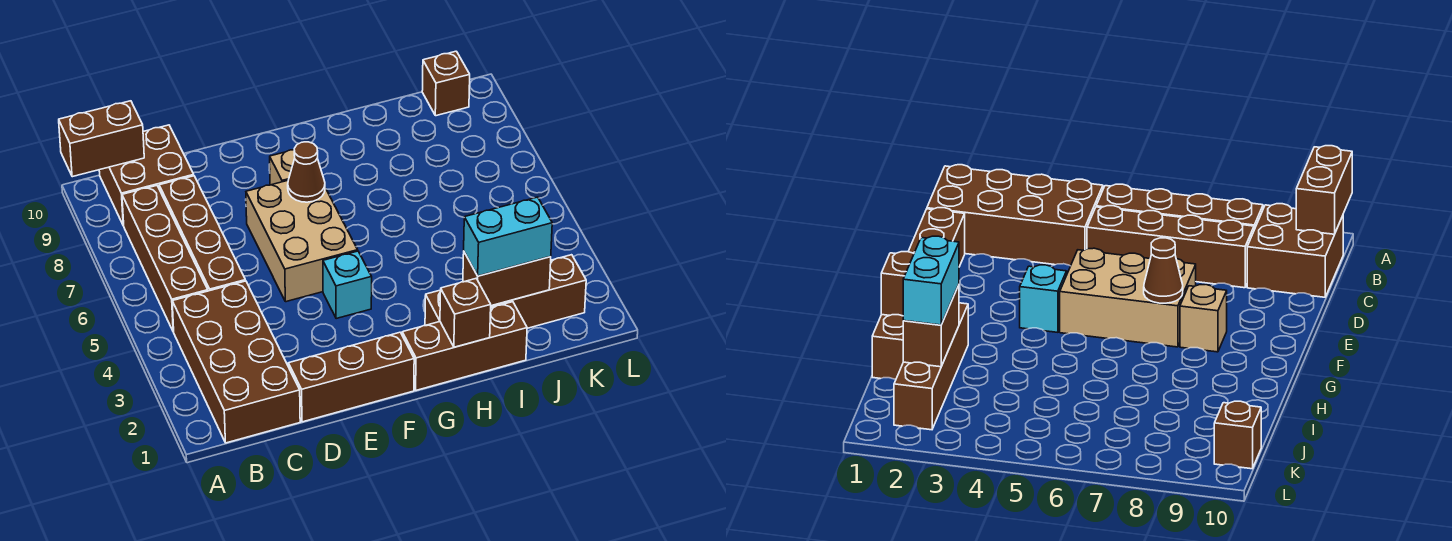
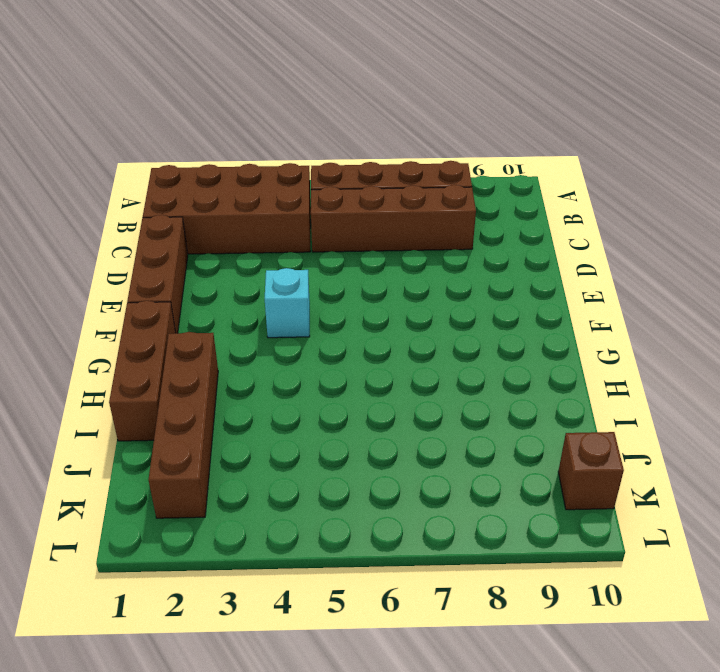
none -> brown 2x2 brick [99,125,194,226]
none -> tan 2x3 brick [246,181,358,302]
none -> tan 1x1 brick [270,150,295,185]

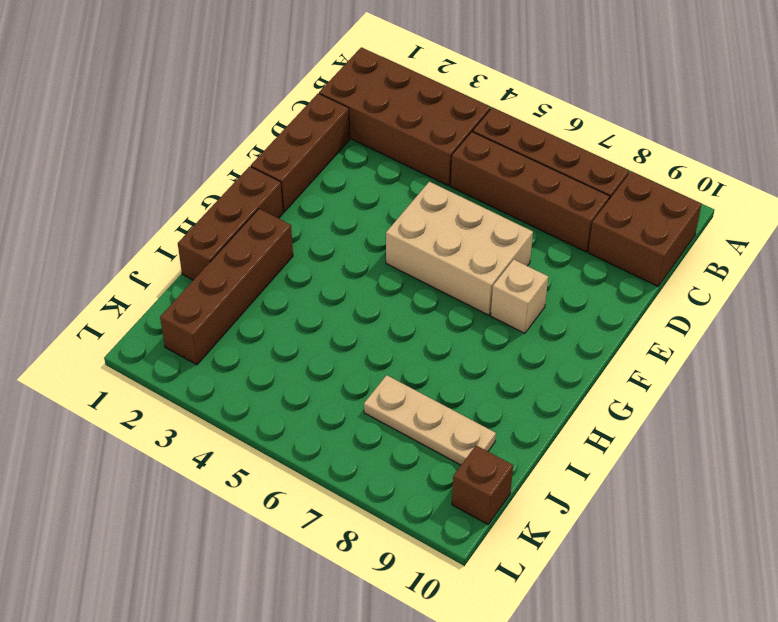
tan 1x3 plate [364,375,496,465] -> none
none -> cyan 1x1 brick [323,251,372,319]
none -> brown 1x2 brick [59,101,144,177]
none -> brown 1x1 cone [288,142,325,202]

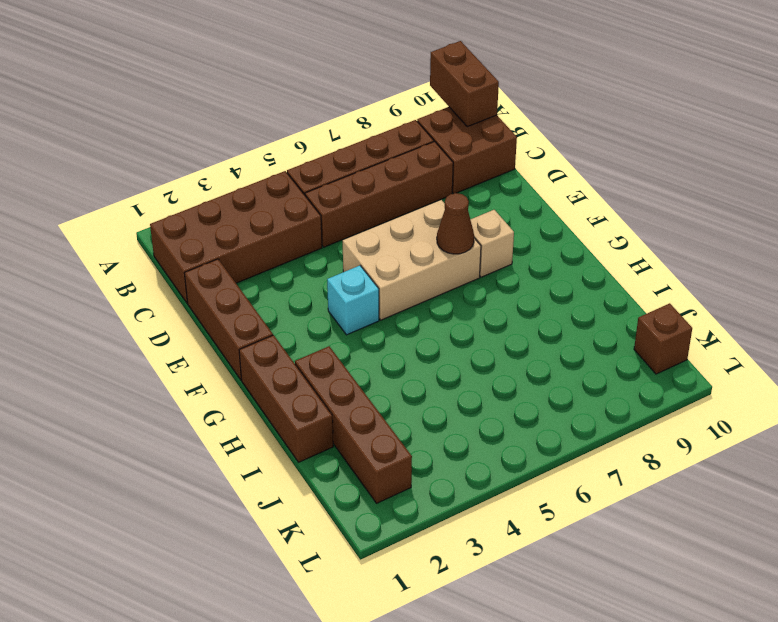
none -> brown 1x1 brick [440,279,491,347]
none -> brown 1x2 brick [463,252,551,306]
none -> cyan 1x2 brick [464,197,552,276]

